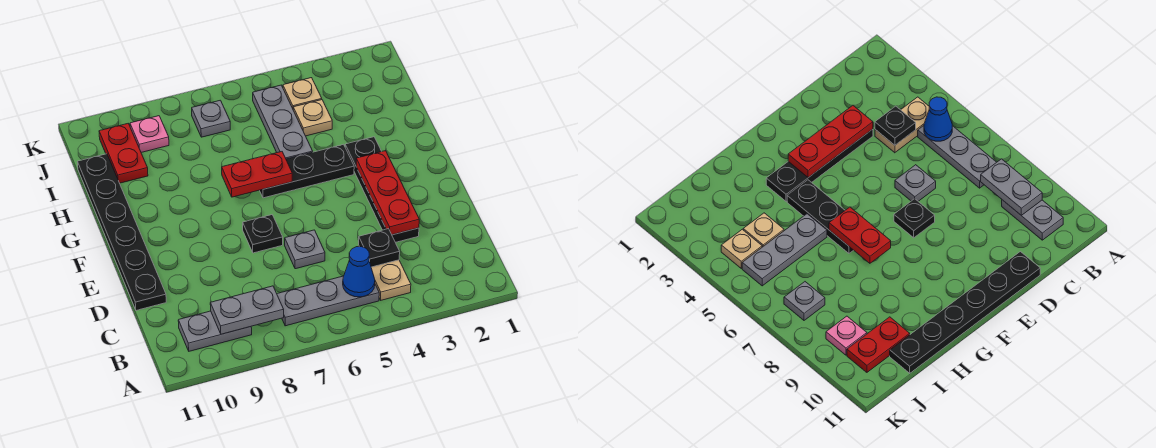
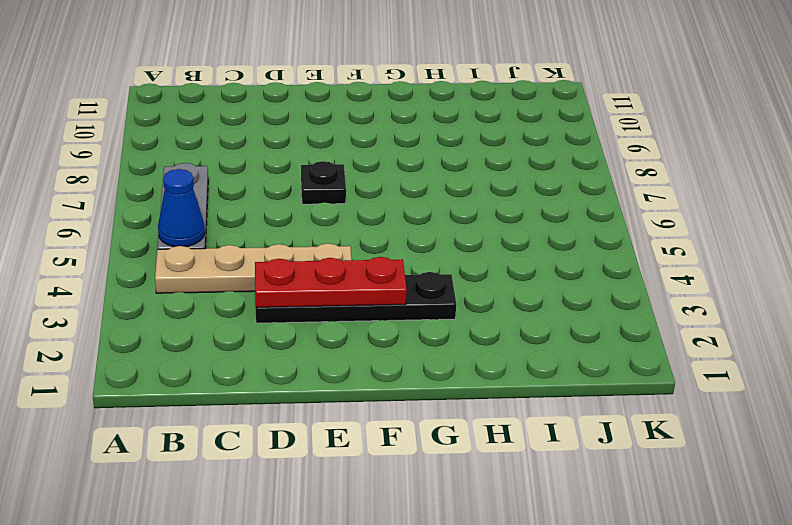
tan 1x4 plate [155,243,352,293] -> tan 1x2 plate [371,260,411,300]
none -> grey 1x2 plate [178,311,252,351]
none -> grey 1x1 plate [285,230,325,269]
none -> black 1x6 plate [78,154,166,310]

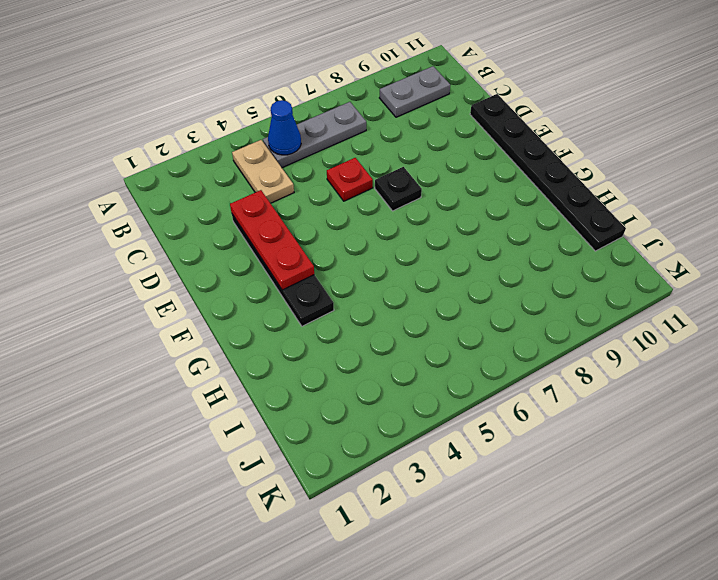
red 1x1 plate [327,158,373,201] -> grey 1x1 plate [285,230,325,269]
none -> black 1x3 plate [260,144,354,198]
none -> grey 1x3 plate [253,85,313,159]
none -> tan 1x1 plate [293,100,332,136]

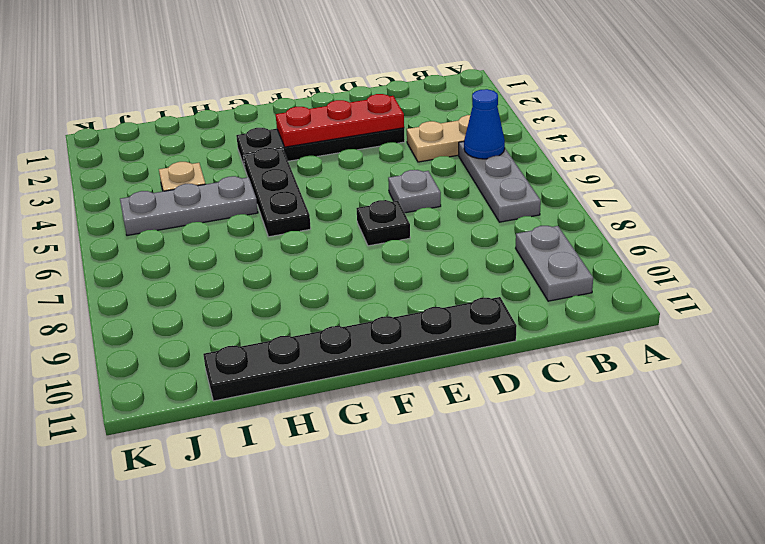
none -> red 1x2 plate [99,124,148,183]
none -> tan 1x1 plate [283,78,322,108]
none -> grey 1x1 plate [192,100,230,137]

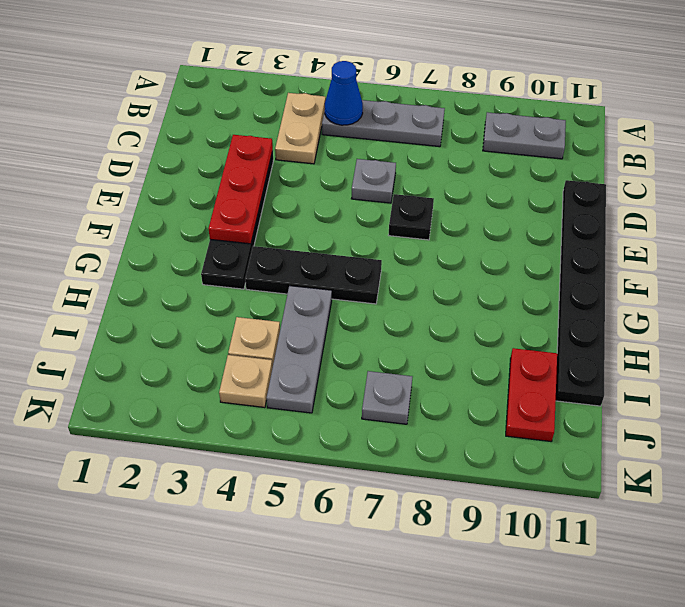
none -> pink 1x1 plate [130,116,169,152]
none -> grey 1x2 plate [210,286,284,334]
none -> black 1x1 plate [359,229,400,267]

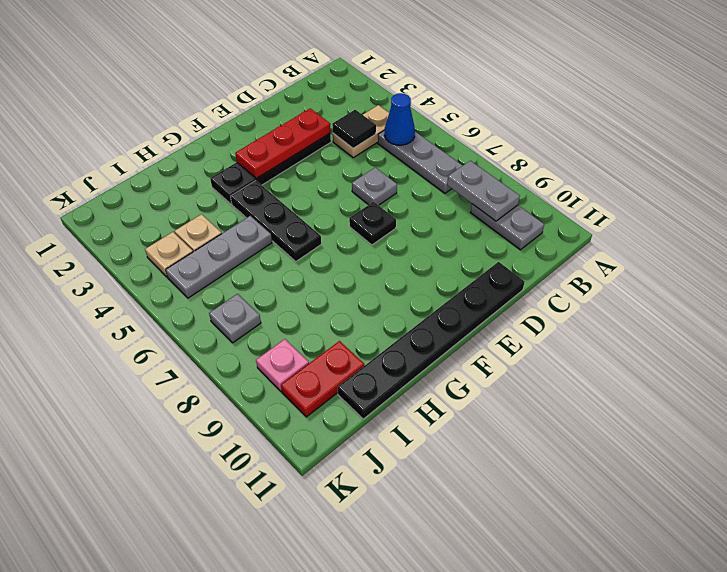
black 1x1 tile [332,110,376,148] -> black 1x1 plate [359,229,400,267]
none -> red 1x2 plate [222,152,292,197]

